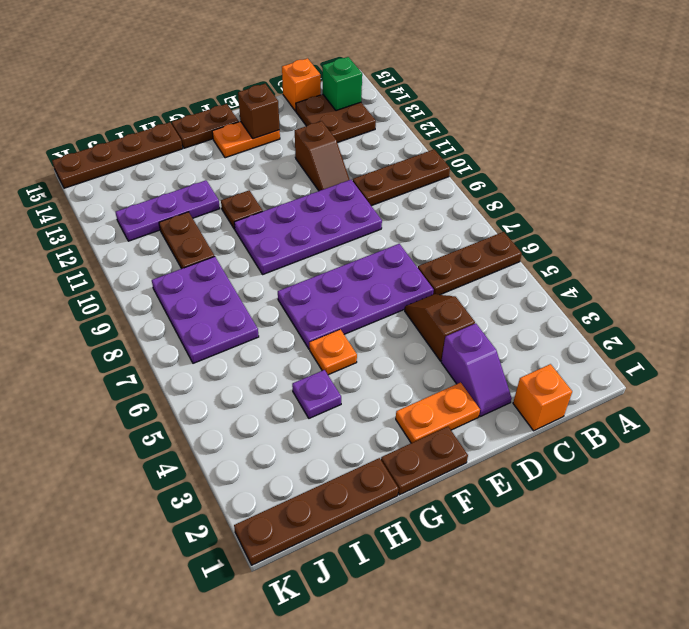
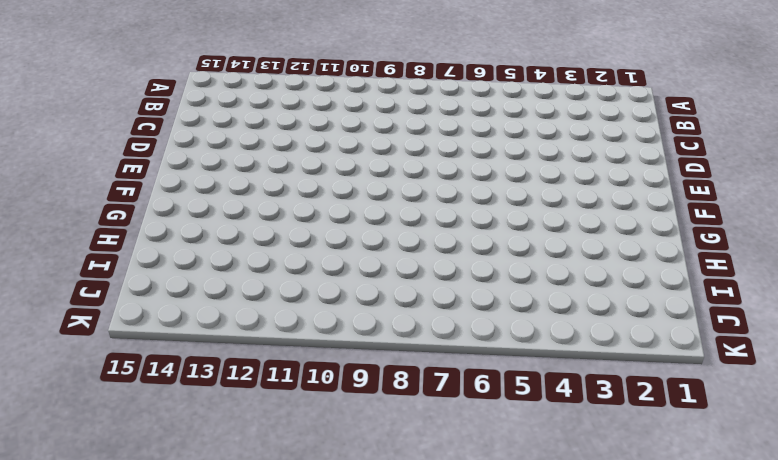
none -> brown 1x3 plate [418,232,522,295]
none -> brown 1x3 plate [353,149,450,206]
none -> brown 2x2 plate [296,94,376,143]

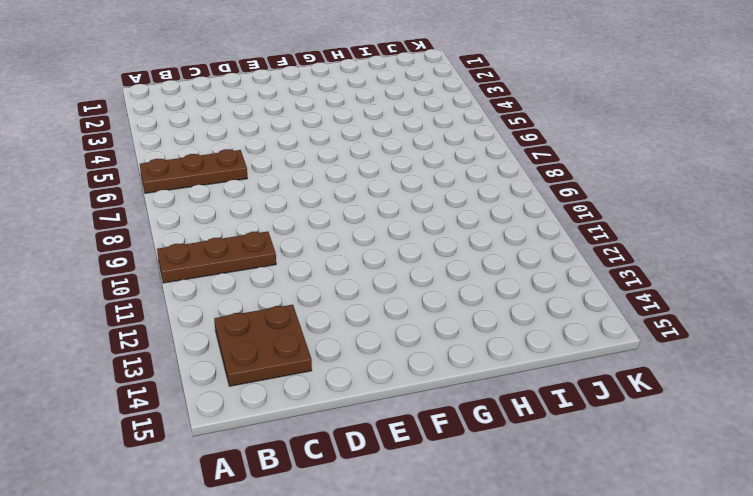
none -> orange 1x1 brick [513,364,572,431]
none -> orange 1x1 brick [282,58,321,111]
none -> purple 1x2 slope [441,323,512,417]

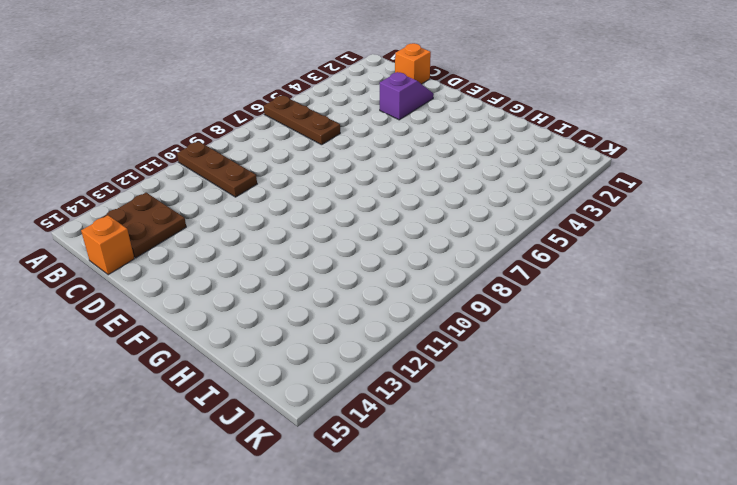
none -> brown 1x2 slope [405,294,475,361]
none -> purple 2x4 plate [278,244,434,349]
none -> purple 2x4 plate [234,180,382,274]

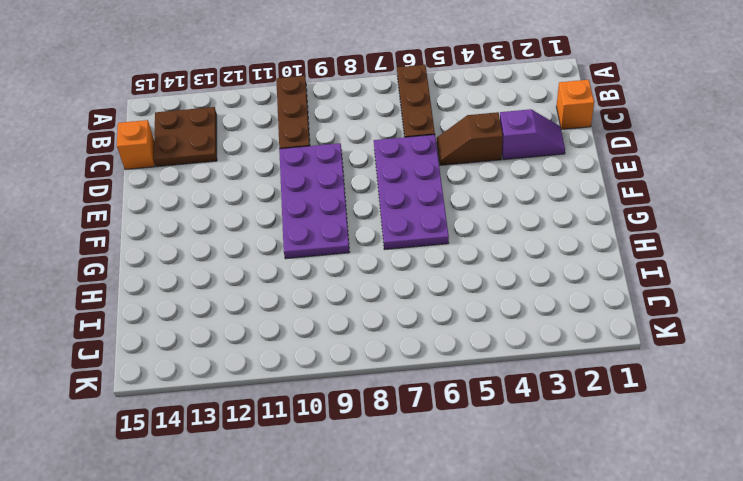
none -> brown 1x2 slope [295,121,350,191]
none -> orange 1x2 plate [396,382,480,443]
none -> orange 1x2 plate [212,121,280,158]

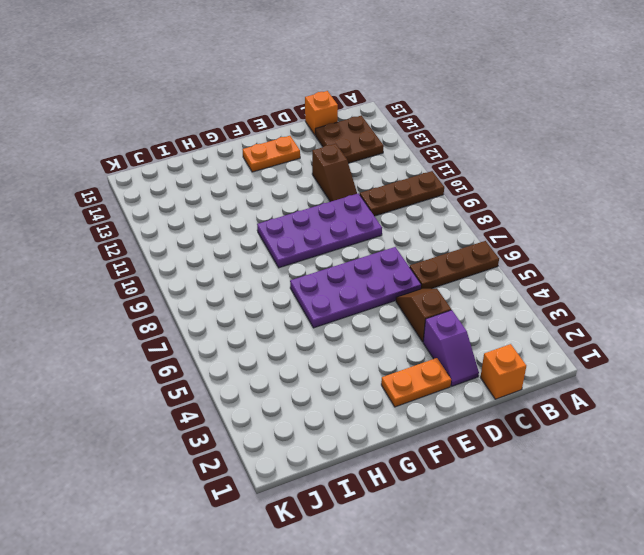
none -> brown 1x2 plate [381,427,468,495]
none -> brown 1x2 plate [172,104,239,148]
none -> orange 1x1 plate [309,329,357,375]

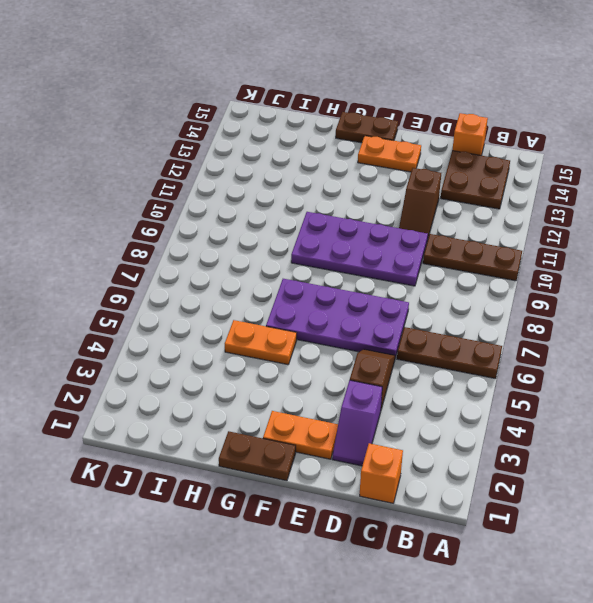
orange 1x2 plate [225,320,297,365] -> orange 1x1 plate [309,329,357,375]
none -> brown 1x1 plate [221,190,263,229]
none -> brown 1x4 plate [234,458,399,565]
none -> purple 1x1 plate [292,370,341,418]

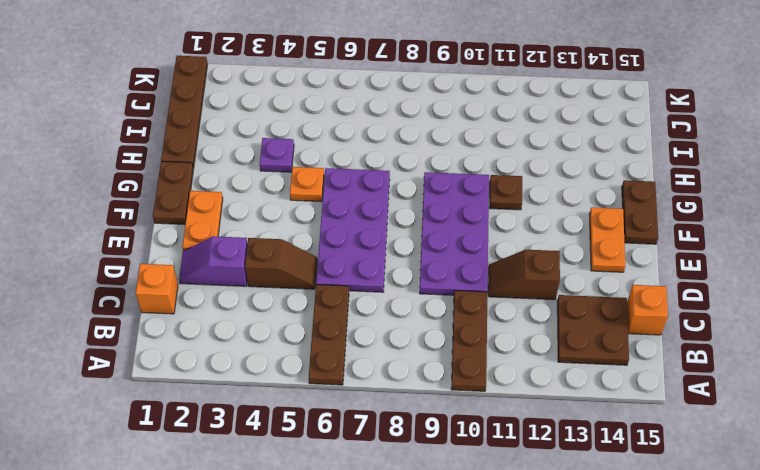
none -> purple 1x3 plate [116,180,220,241]
none -> brown 1x4 plate [52,122,183,188]
none -> purple 2x3 plate [152,257,259,363]

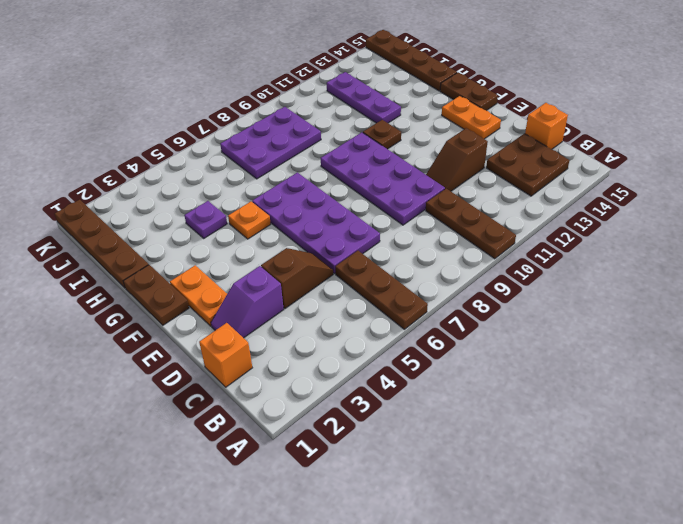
none -> brown 1x2 plate [159,212,215,269]
none -> green 1x1 brick [323,57,362,111]
none -> brown 1x1 brick [238,84,280,139]

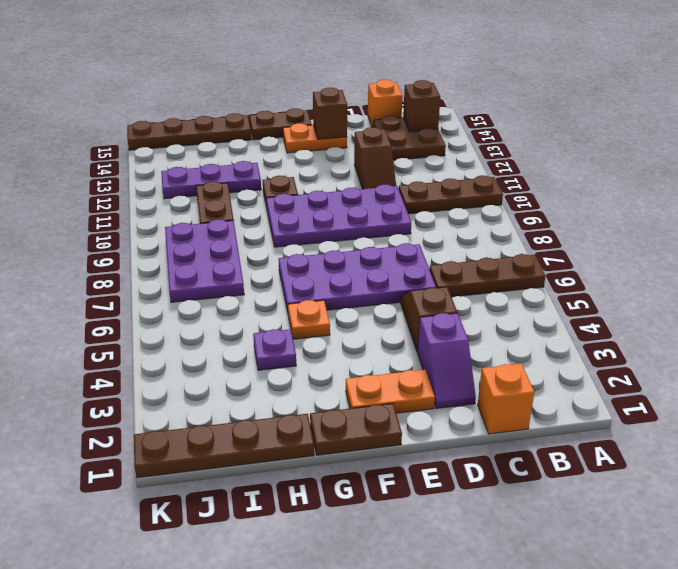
brown 1x1 brick [403,80,440,132] -> green 1x1 brick [323,57,362,111]

